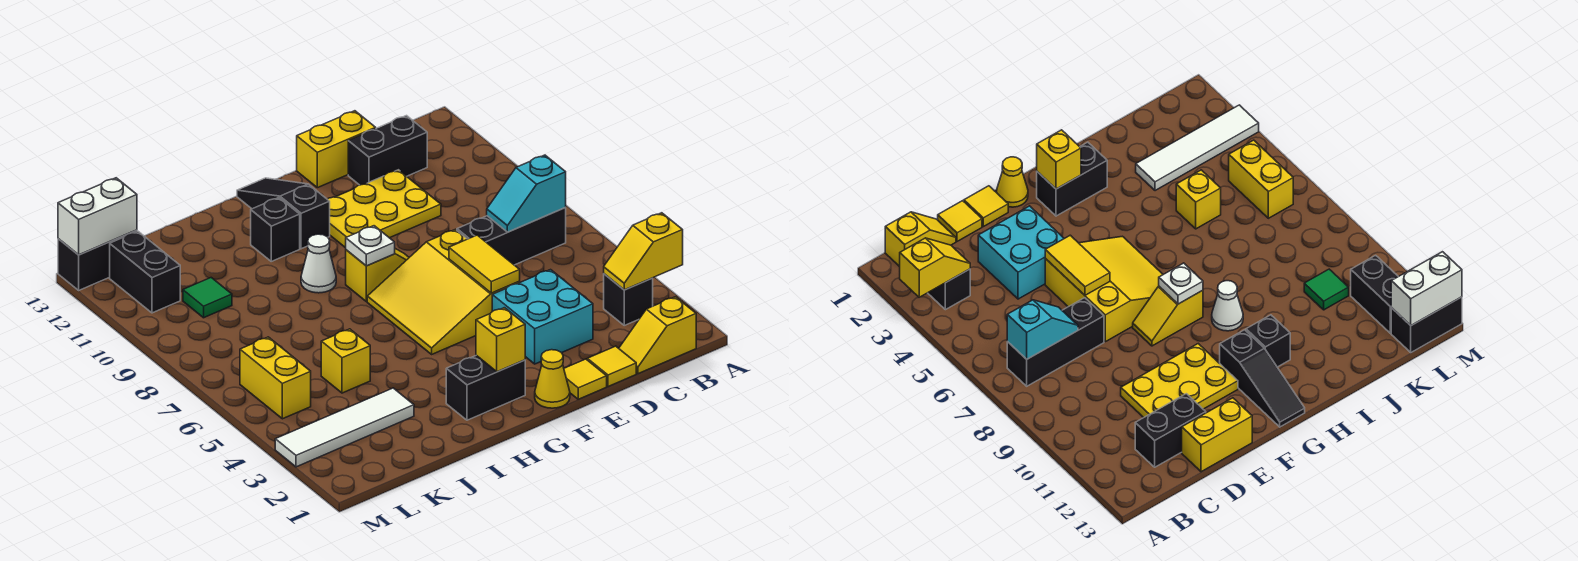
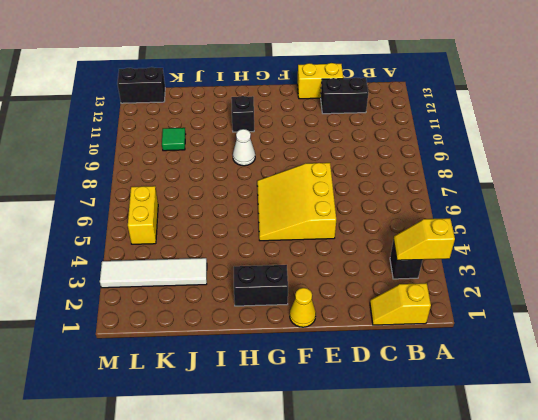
none -> black 1x3 brick [457,208,566,265]
none -> yellow 1x1 tile [587,346,636,387]
none -> cyan 2x2 brick [492,270,593,364]

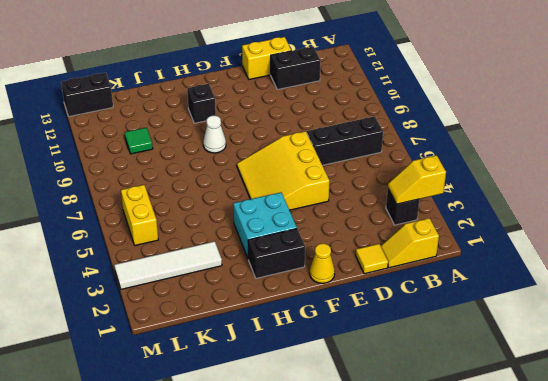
cyan 2x2 brick [233,192,297,259] -> cyan 2x2 brick moved to [492,270,593,364]
none -> yellow 2x3 plate [327,170,441,248]
none -> yellow 1x1 tile [564,359,607,399]
none -> yellow 1x2 slope [346,249,409,302]

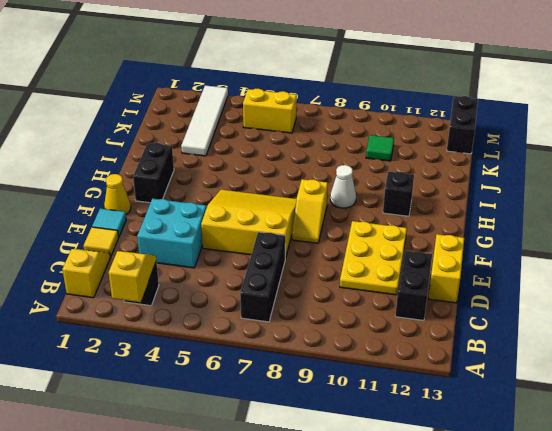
cyan 1x1 tile [92,209,126,237] -> yellow 1x1 tile [564,359,607,399]
none -> black 1x3 slope [237,178,330,249]
none -> yellow 1x1 brick [321,329,370,393]
none -> black 1x2 brick [110,231,180,313]

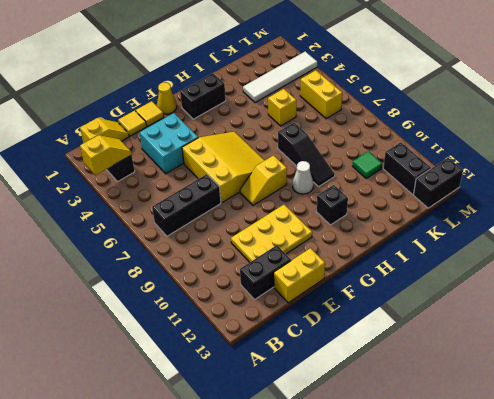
black 1x3 slope [278,123,335,186] -> black 1x3 slope moved to [237,178,330,249]
none -> cyan 1x2 slope [487,155,566,232]
none -> yellow 1x2 tile [449,235,520,293]
none -> yellow 1x1 brick [476,308,525,372]

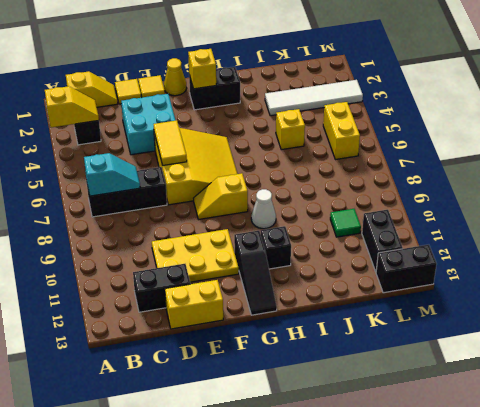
none -> white 1x1 plate [346,226,395,266]
none -> white 1x2 brick [58,178,137,255]

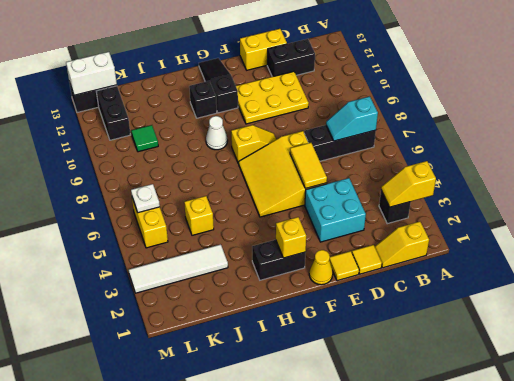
white 1x1 plate [131,184,160,213] -> white 1x1 plate moved to [346,226,395,266]

